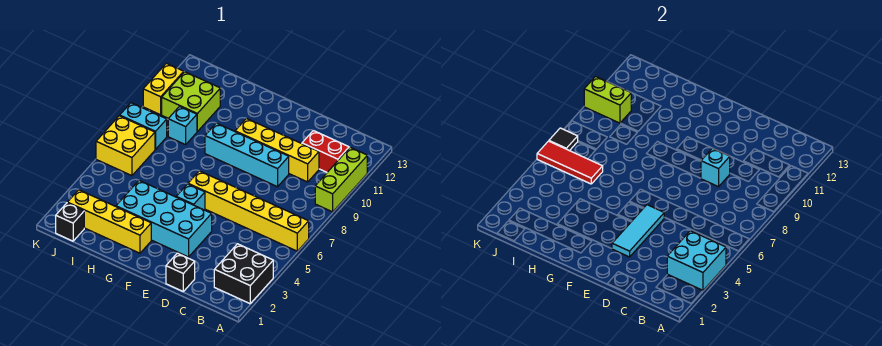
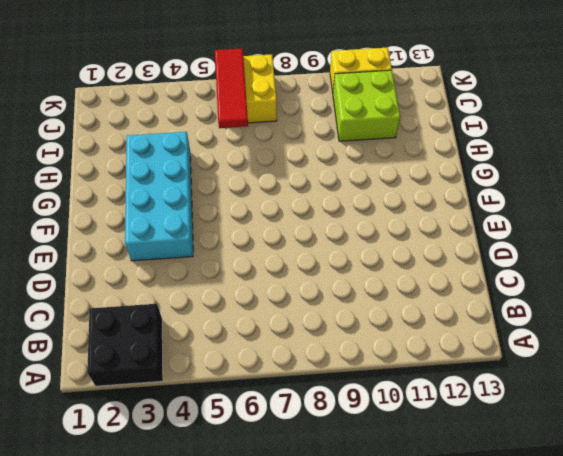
none -> yellow 1x6 brick [188,171,309,251]
none -> lime 1x3 brick [315,147,367,212]
none -> red 1x2 brick [302,131,349,172]

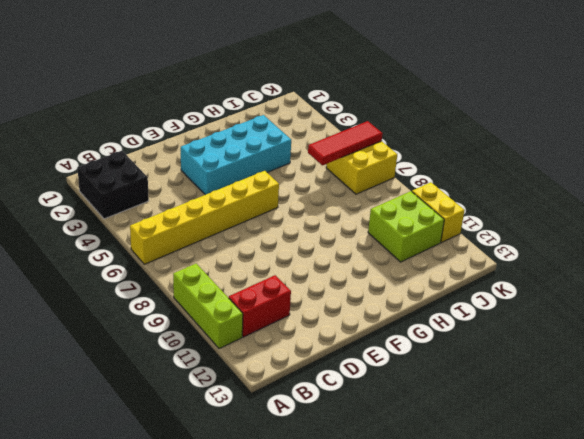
none -> yellow 1x4 brick [235,118,319,182]
none -> black 1x1 brick [166,253,195,292]
none -> cyan 1x4 brick [205,123,289,187]

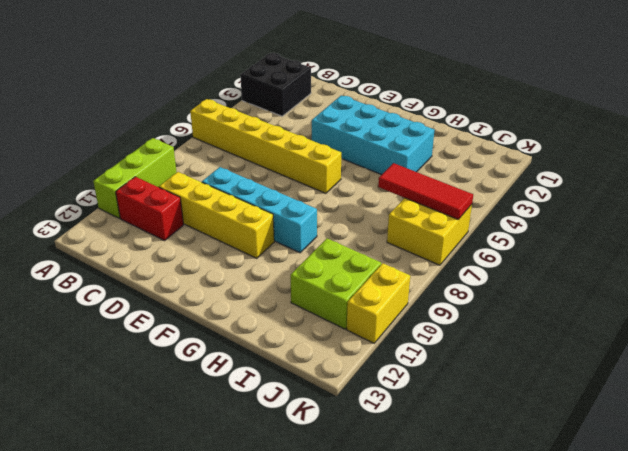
none -> black 1x1 brick [166,253,195,292]
none -> cyan 1x1 brick [176,184,205,210]
none -> yellow 1x4 brick [67,190,151,253]

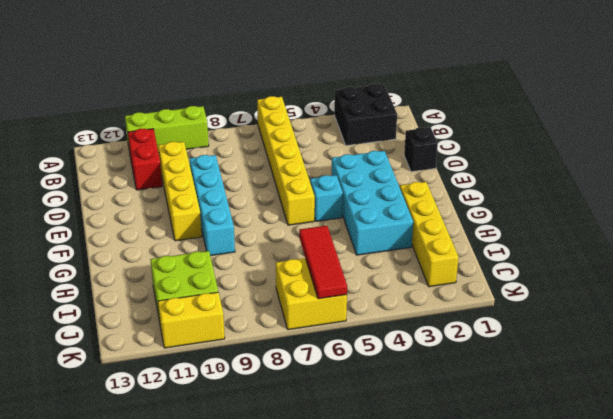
none -> cyan 1x1 brick [168,106,197,145]
none -> black 1x1 brick [56,203,84,241]
none -> cyan 1x2 brick [120,103,167,149]

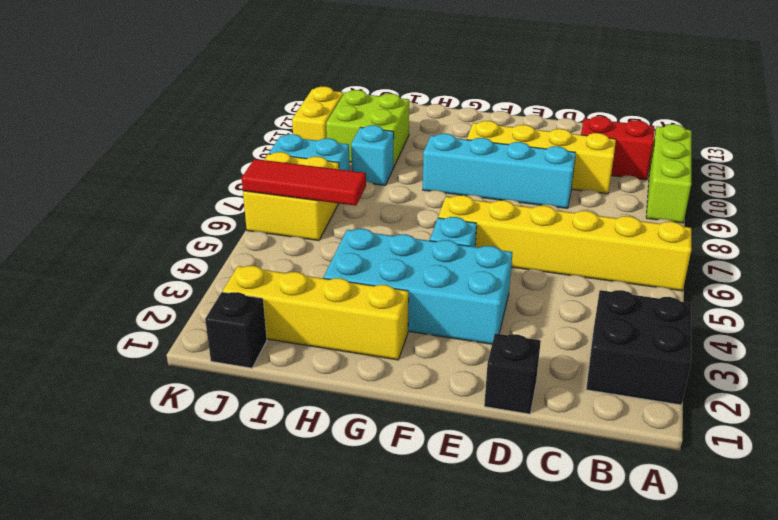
none -> cyan 2x2 brick [667,231,726,290]
none -> cyan 1x1 brick [701,148,730,187]
none -> cyan 1x3 tile [612,205,664,257]

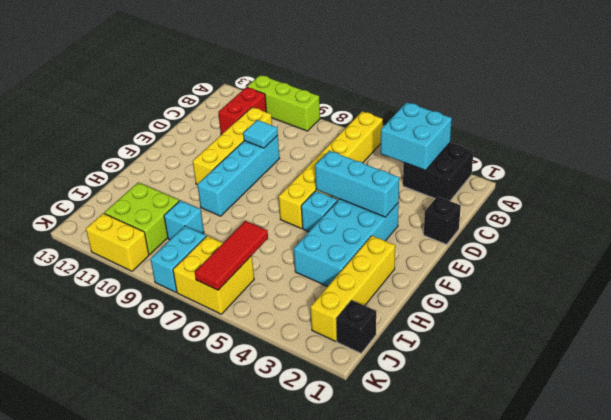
cyan 1x1 tile [243,120,278,148] -> cyan 1x1 brick [701,148,730,187]
cyan 1x3 brick [315,151,399,217] -> cyan 1x3 tile [612,205,664,257]
none -> lime 1x2 brick [584,77,631,123]
none -> black 1x1 tile [549,128,578,151]

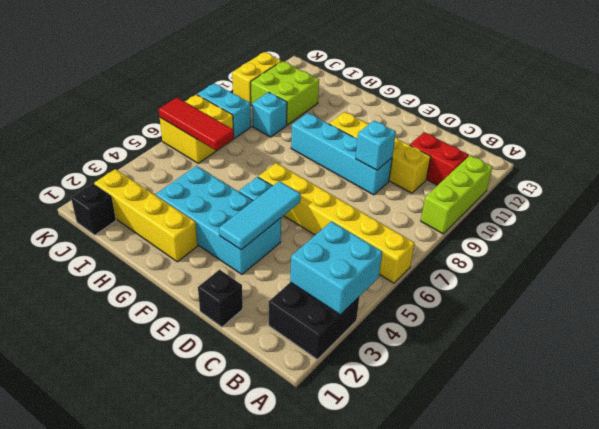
none -> lime 1x2 brick [584,77,631,123]
none -> black 1x1 tile [549,128,578,151]

